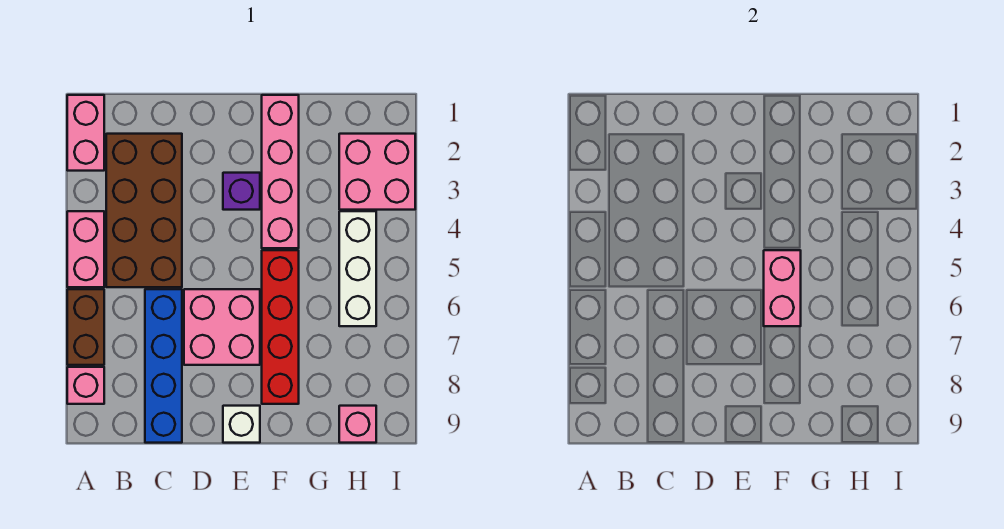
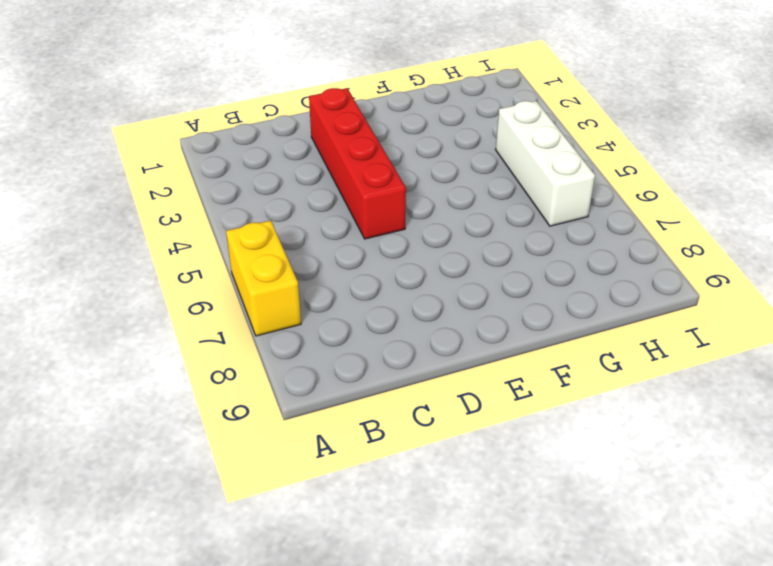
yellow 1x2 brick [226,220,301,336] -> brown 1x2 brick [67,289,104,365]
red 1x4 brick [309,88,406,239] -> red 1x4 brick moved to [262,250,299,404]
none -> pink 1x2 brick [67,95,104,171]
none -> pink 1x2 brick [67,211,104,287]
none -> pink 1x1 brick [67,367,104,404]

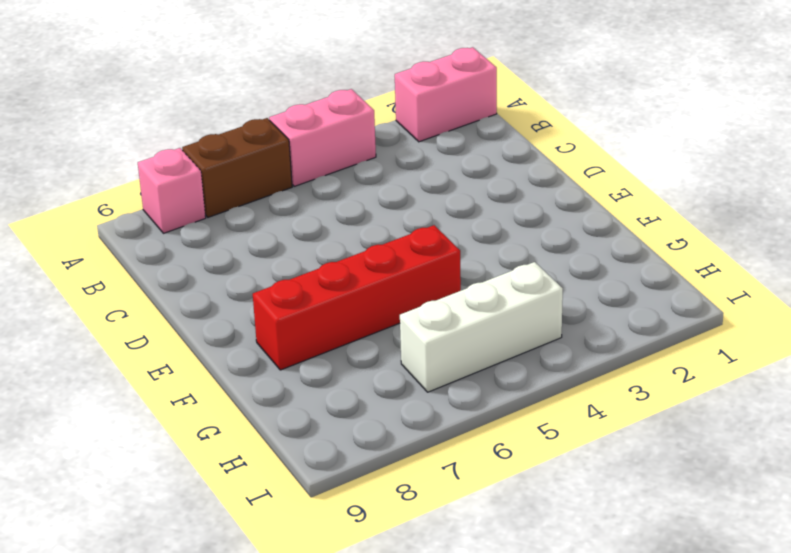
none -> brown 2x4 brick [106,134,182,287]
none -> blue 1x4 brick [145,289,182,443]
none -> pink 2x2 brick [184,289,260,365]

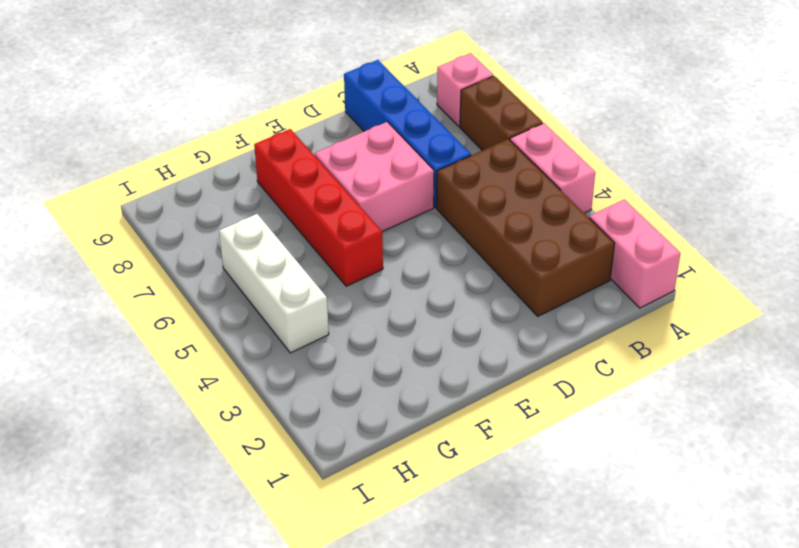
none -> purple 1x1 brick [223,173,260,210]
none -> white 1x1 brick [223,406,260,443]
none -> pink 1x4 brick [262,95,299,248]

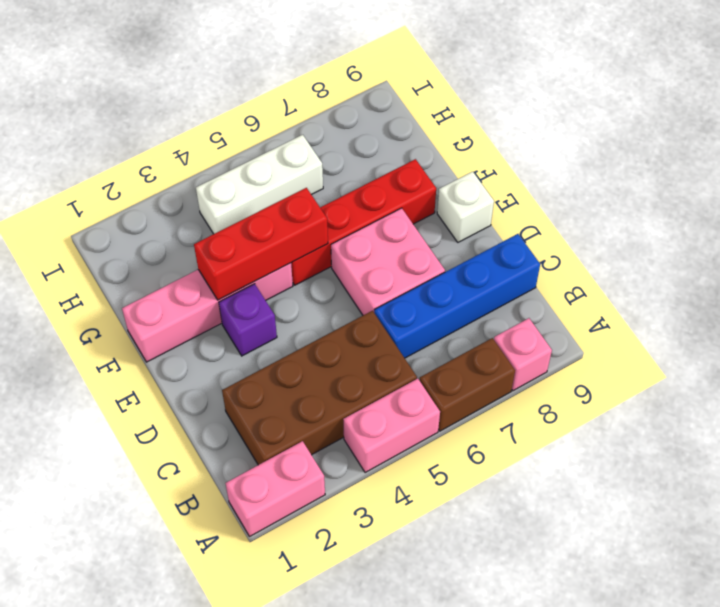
red 1x3 brick [194,188,328,300] -> pink 1x2 brick [764,250,801,326]
none -> pink 2x2 brick [339,134,415,210]
none -> pink 1x1 brick [339,406,376,443]

